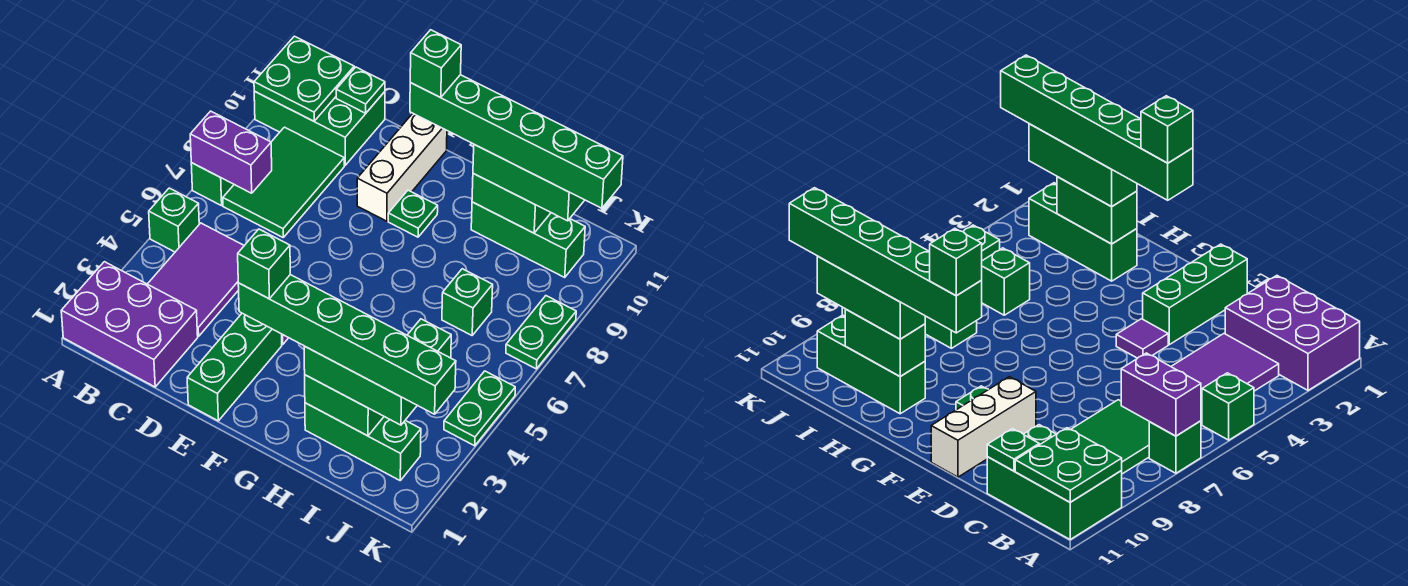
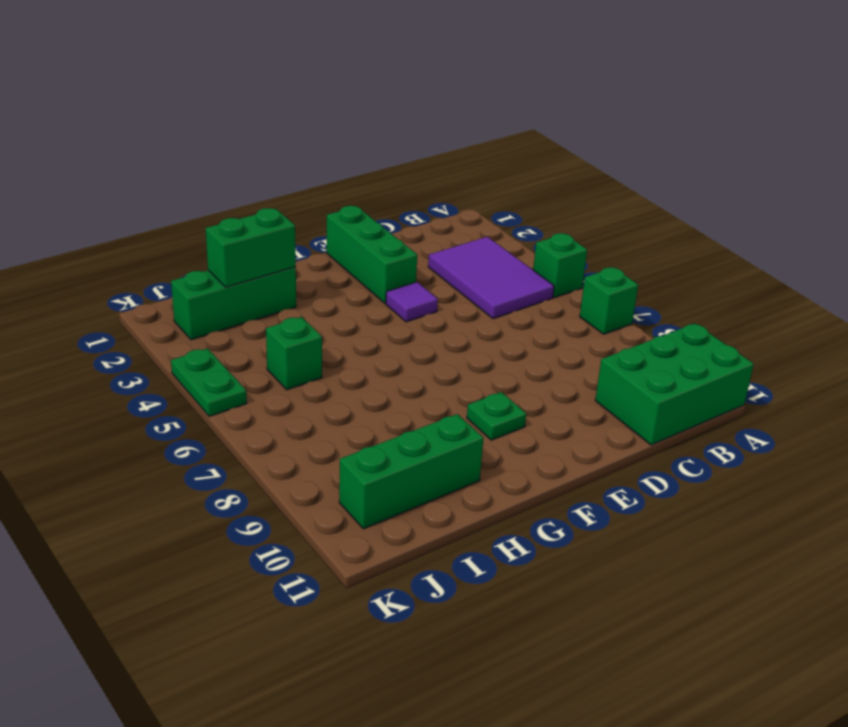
none -> purple 2x3 brick [61,262,198,387]
none -> green 2x3 tile [223,127,344,237]
none -> white 1x3 brick [357,113,447,221]

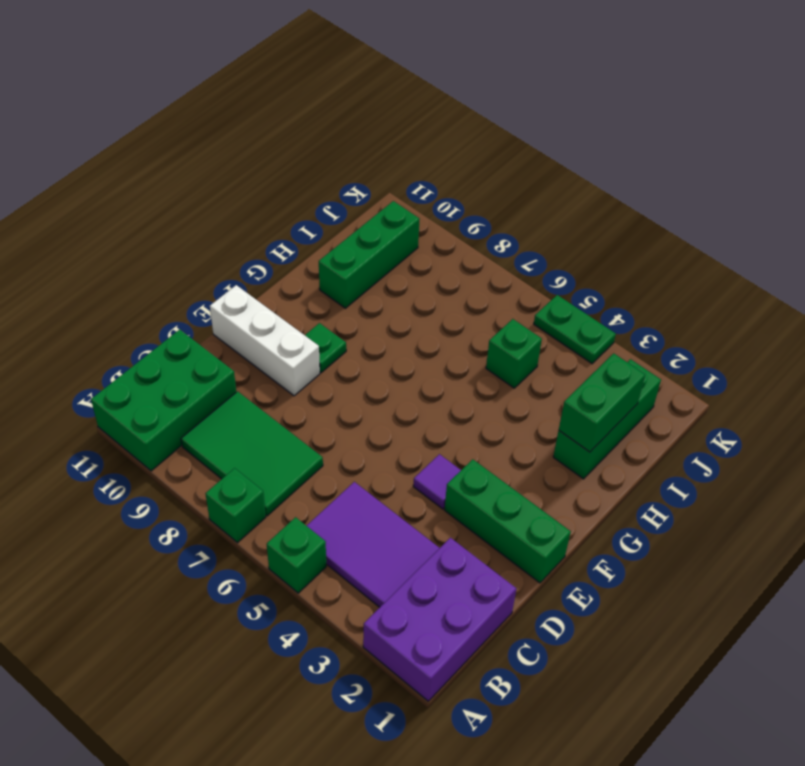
none -> green 1x1 brick [442,269,493,335]
none -> green 1x2 plate [506,296,576,369]
none -> purple 1x2 brick [190,111,272,193]

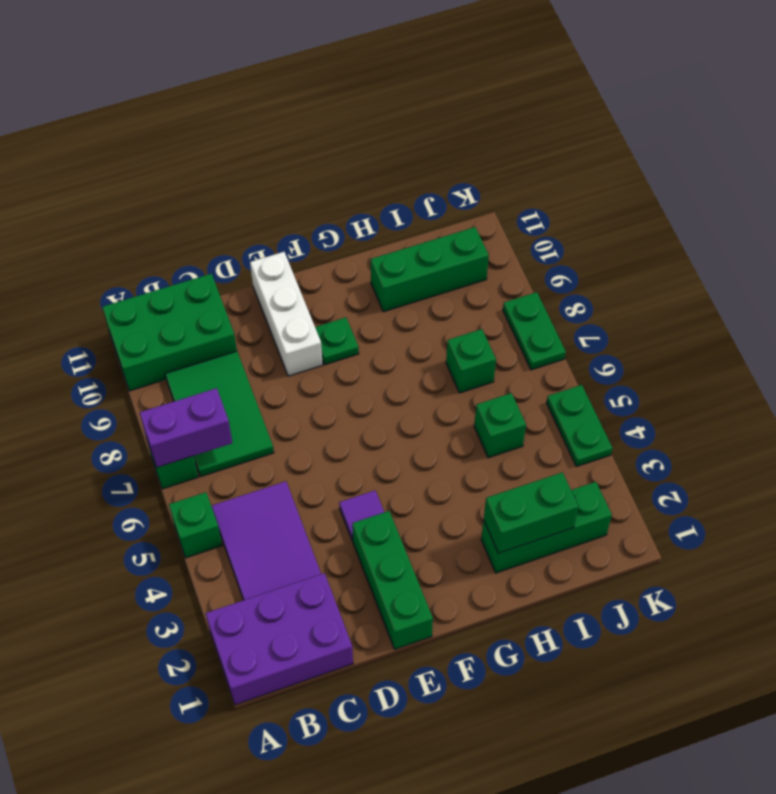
none -> green 2x2 plate [254,36,354,121]
none -> green 1x1 plate [336,67,385,113]
none -> green 1x2 brick [472,174,551,233]

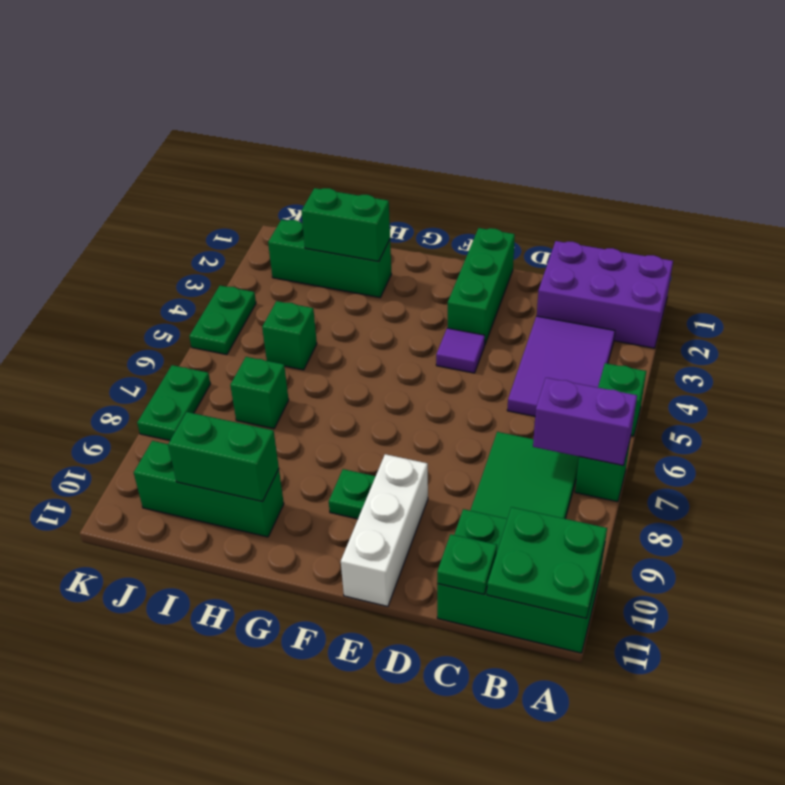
none -> green 1x3 brick [304,346,417,425]
none -> green 1x3 brick [473,145,585,221]
none -> green 1x6 brick [238,275,456,414]

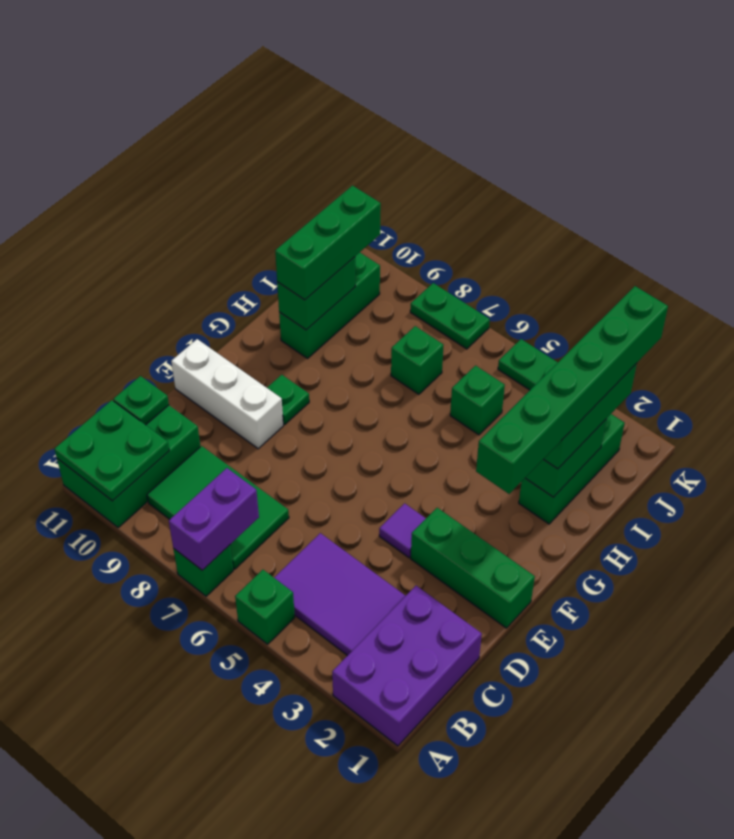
none -> green 1x6 brick [410,75,623,208]
none -> green 1x1 brick [238,229,290,299]
none -> green 1x1 brick [410,30,461,98]

